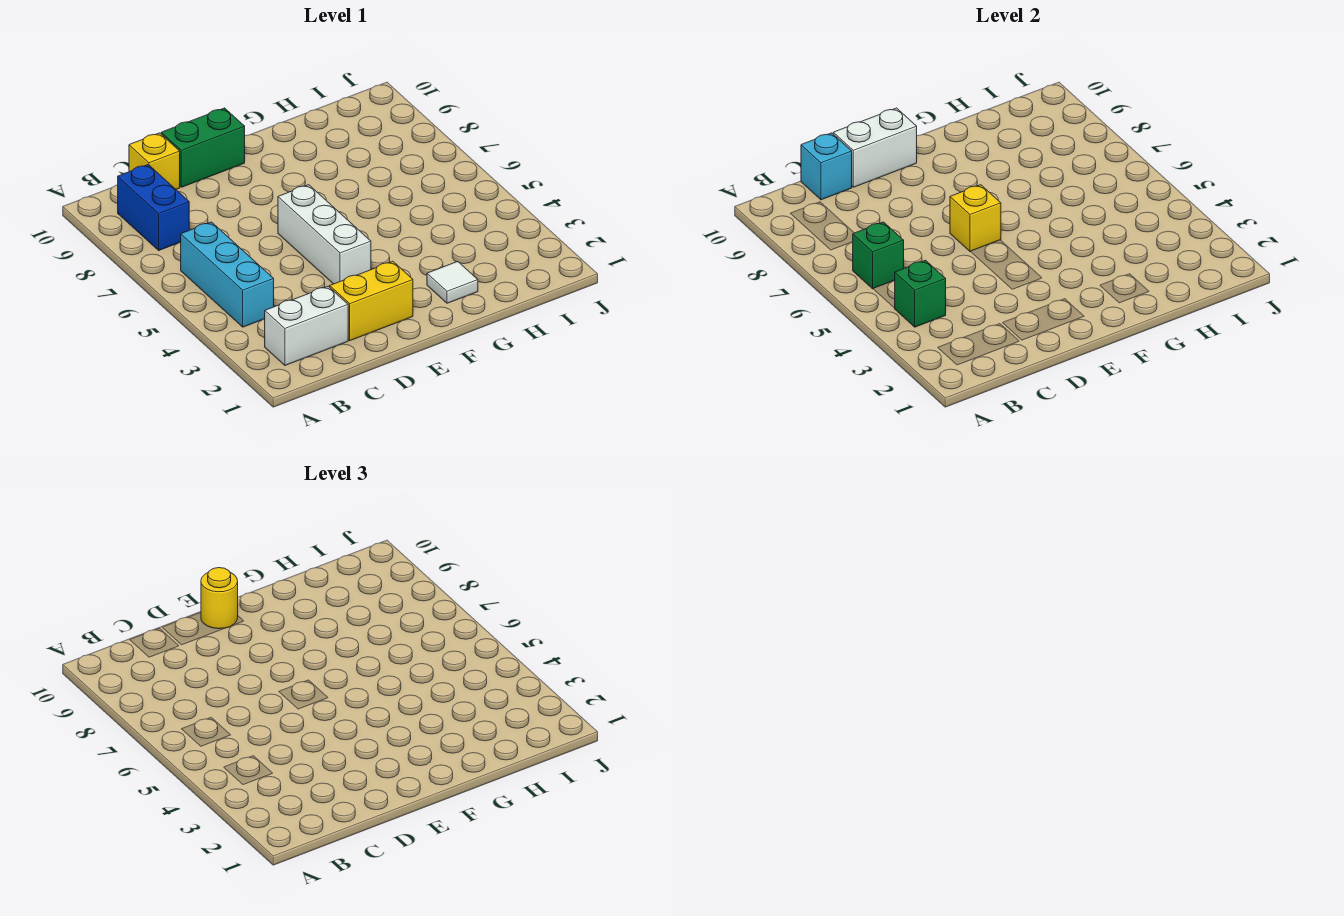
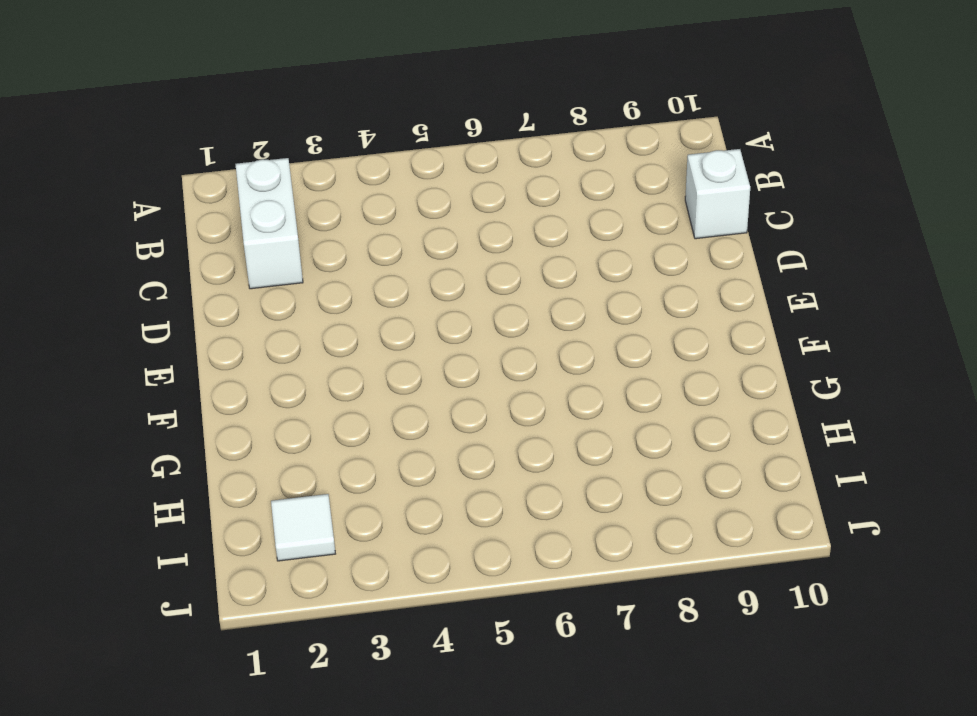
white 1x1 brick [685,149,750,239] -> yellow 1x1 brick [129,133,180,189]
white 1x1 tile [271,494,335,561] -> white 1x1 tile moved to [427,262,478,303]
none -> cyan 1x3 brick [180,222,274,327]
none -> blue 1x2 brick [118,165,189,250]
none -> yellow 1x2 brick [330,261,413,341]

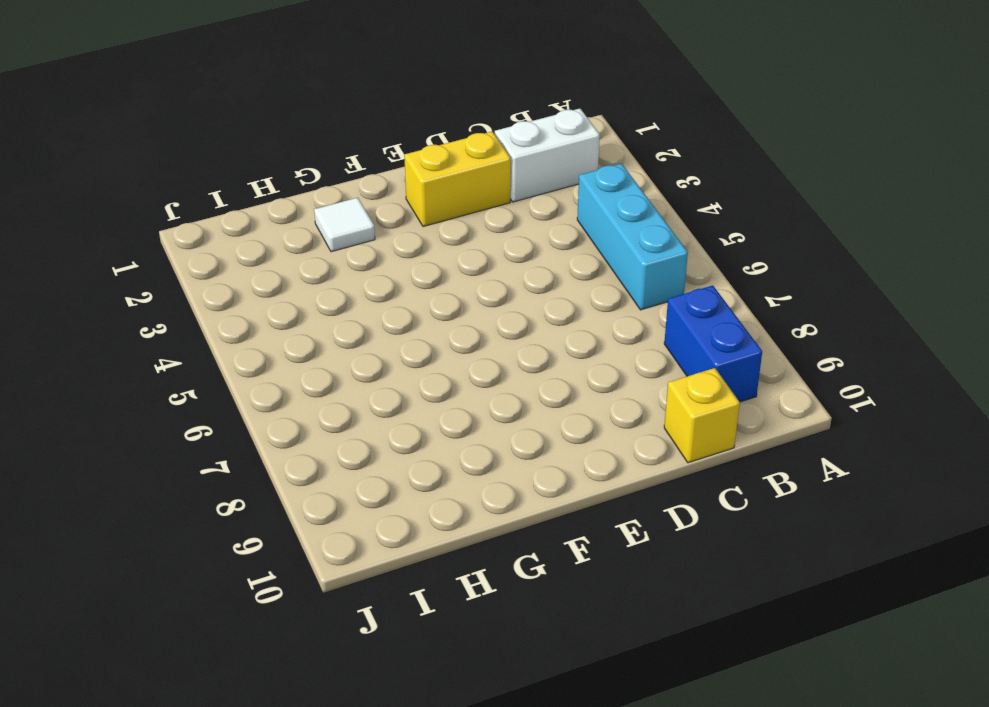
none -> green 1x2 brick [161,108,245,187]
none -> white 1x3 brick [278,185,371,284]
none -> green 1x1 brick [895,260,946,327]

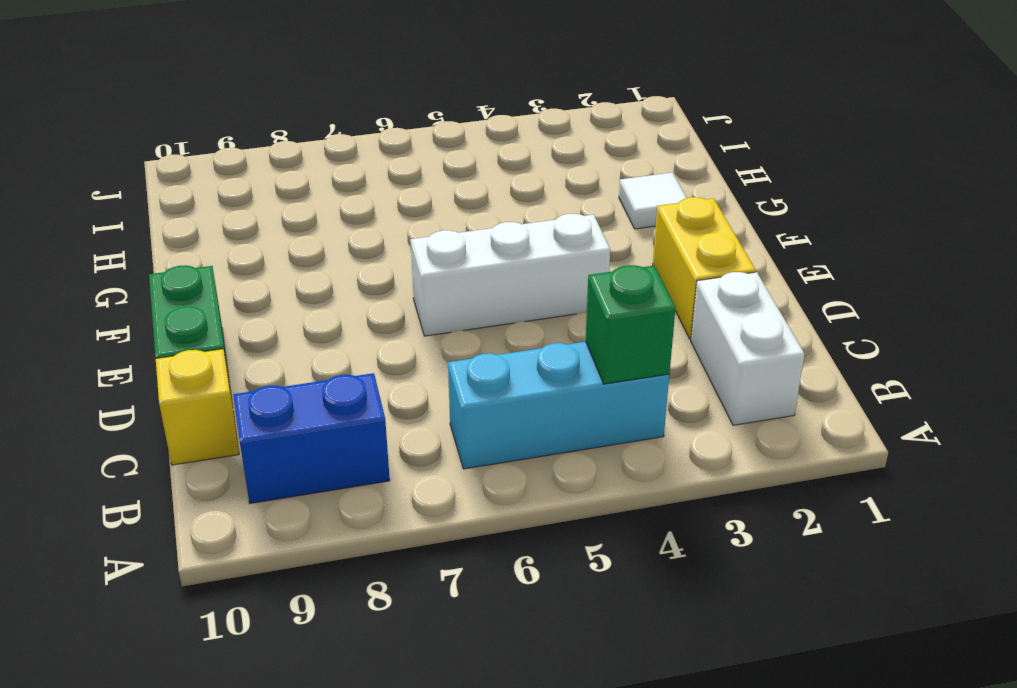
none -> green 1x1 brick [853,222,904,289]
none -> cyan 1x1 brick [801,133,852,200]
none -> white 1x2 brick [833,108,917,187]

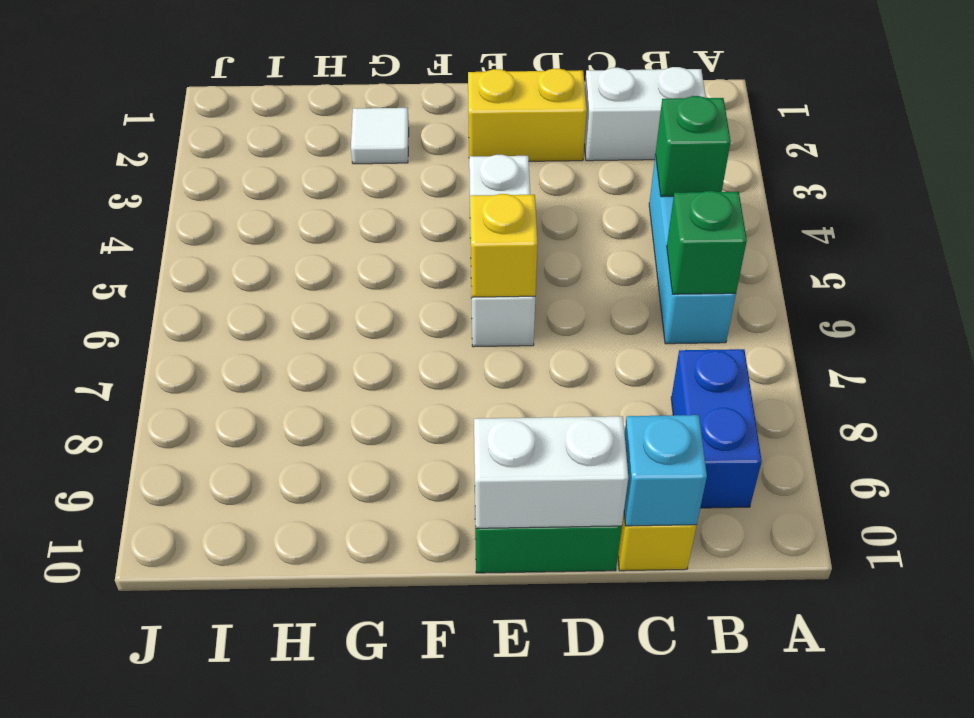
none -> yellow 1x1 round brick [201,568,238,629]

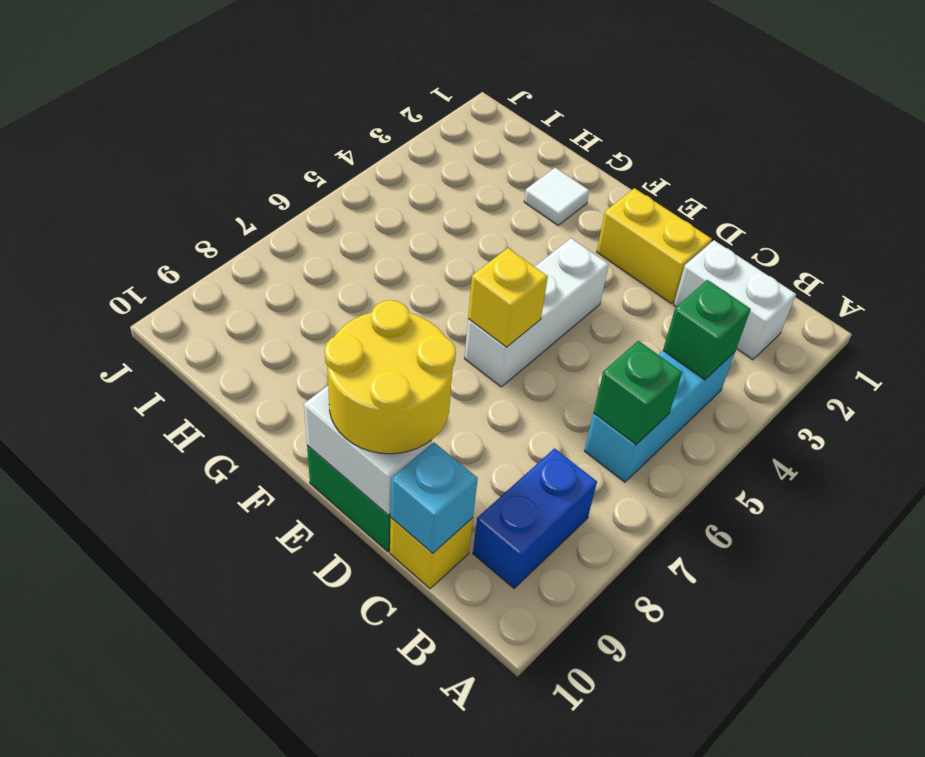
yellow 2x2 round brick [325,300,456,454] -> yellow 1x1 round brick [201,568,238,629]

